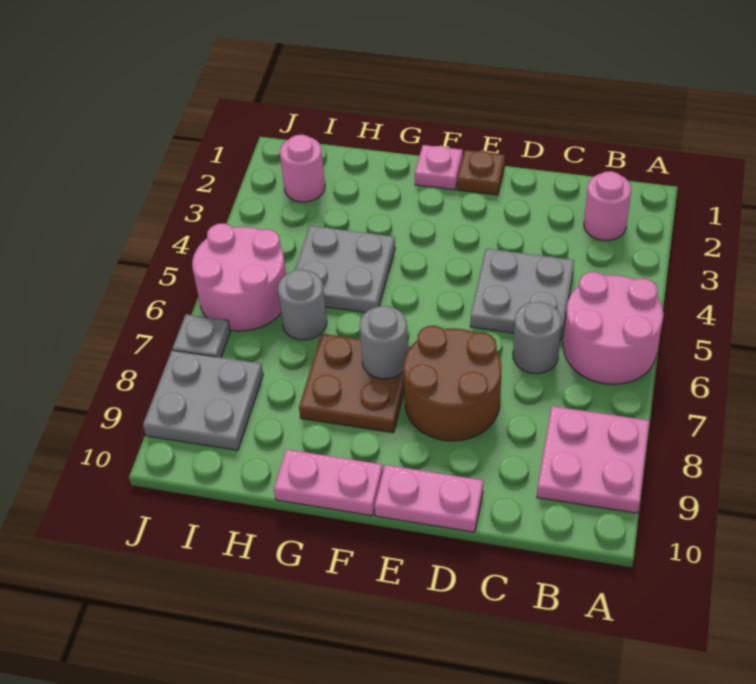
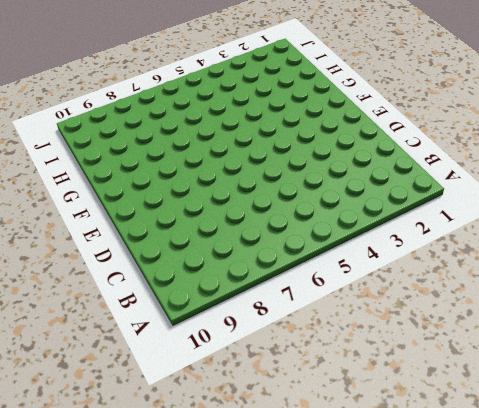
none -> pink 2x2 round brick [563,272,663,384]
none -> pink 2x2 plate [537,406,649,513]
none -> pink 1x1 round brick [584,171,631,241]

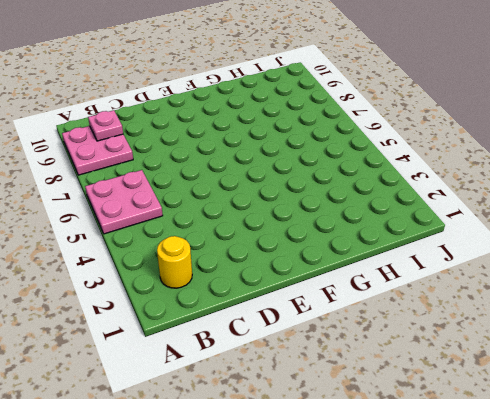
pink 2x2 plate [85,170,163,234] -> pink 2x2 round brick [563,272,663,384]
yellow 1x1 round brick [157,236,192,288] -> pink 1x1 round brick [584,171,631,241]
pink 1x1 plate [88,110,123,141] -> pink 1x1 plate moved to [415,145,463,190]
none -> grey 2x2 plate [470,249,574,340]
none -> grey 1x1 round brick [513,302,562,374]
none -> brown 2x2 round brick [403,326,502,441]

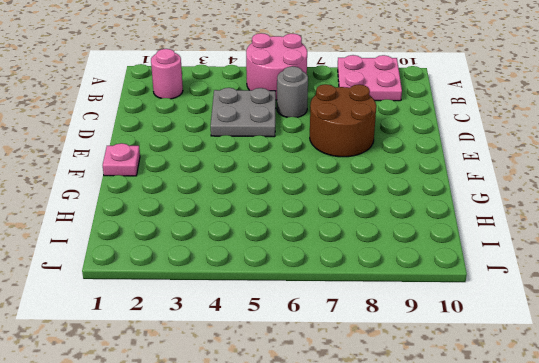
none -> pink 1x2 plate [374,465,483,532]
none -> brown 1x1 plate [457,150,505,195]
none -> brown 2x2 plate [299,334,411,433]

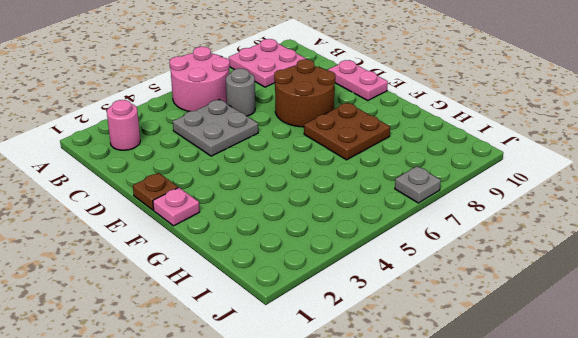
none -> pink 1x2 plate [274,449,383,516]
none -> grey 2x2 plate [295,226,395,313]
none -> grey 1x1 round brick [278,270,327,340]

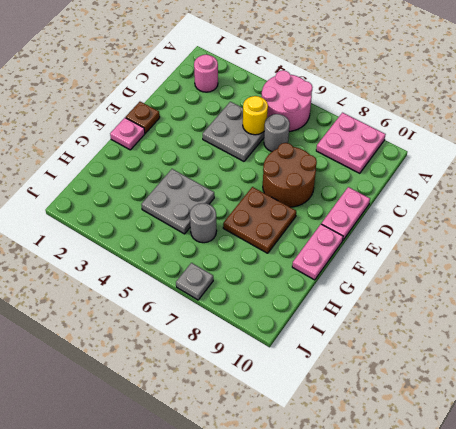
yellow 1x1 round brick [243,96,268,135] -> none
none -> pink 1x1 round brick [280,135,325,202]
none -> pink 2x2 round brick [192,223,286,331]
none -> grey 2x2 plate [143,350,263,450]

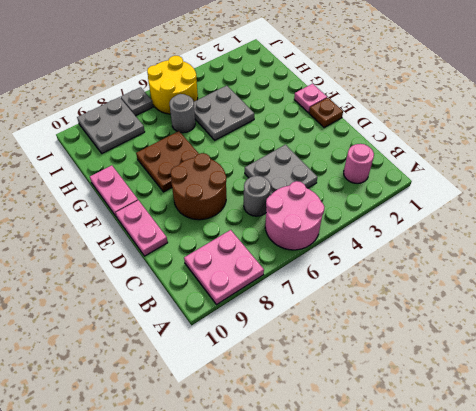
yellow 2x2 round brick [147,56,198,114] -> pink 2x2 round brick [192,223,286,331]
none -> pink 1x1 round brick [280,135,325,202]
none -> grey 1x1 round brick [360,306,408,379]

